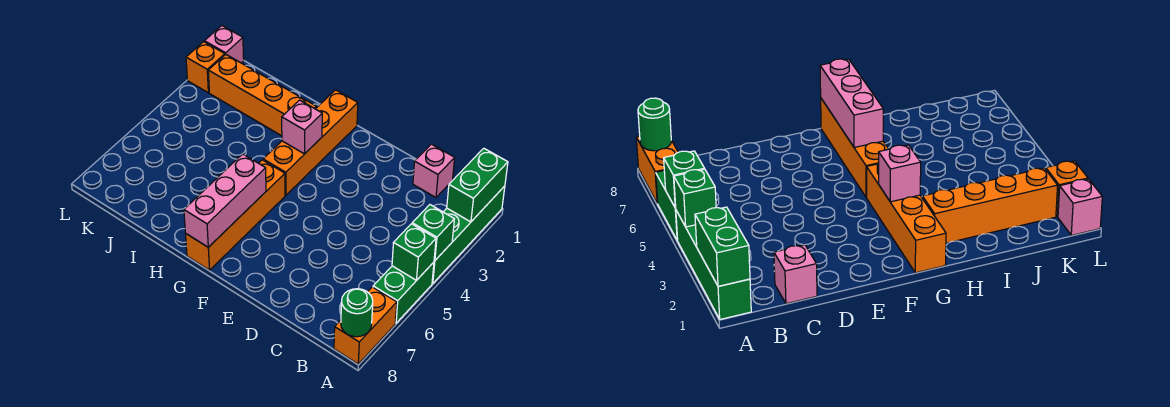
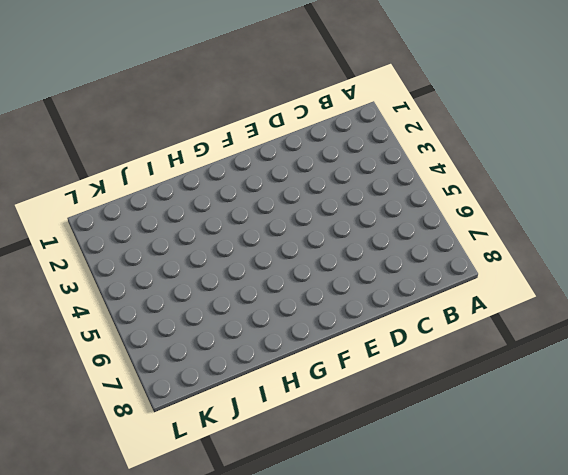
none -> green 1x4 brick [432,186,505,284]
none -> green 1x2 brick [373,262,434,323]
none -> orange 1x2 brick [334,287,397,364]

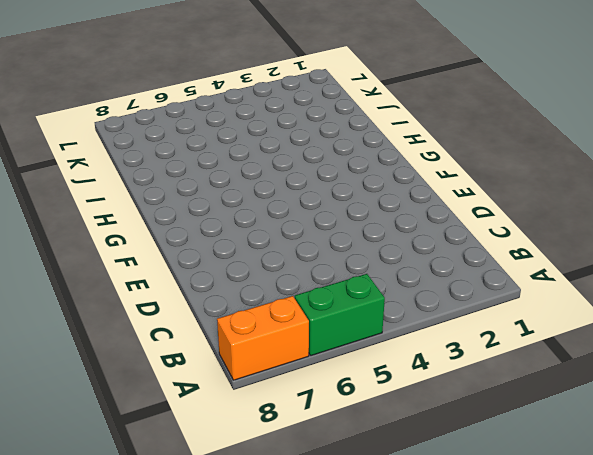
none -> green 1x4 brick [432,186,505,284]
none -> pink 1x1 brick [413,144,455,197]
none -> orange 1x4 brick [263,90,358,195]

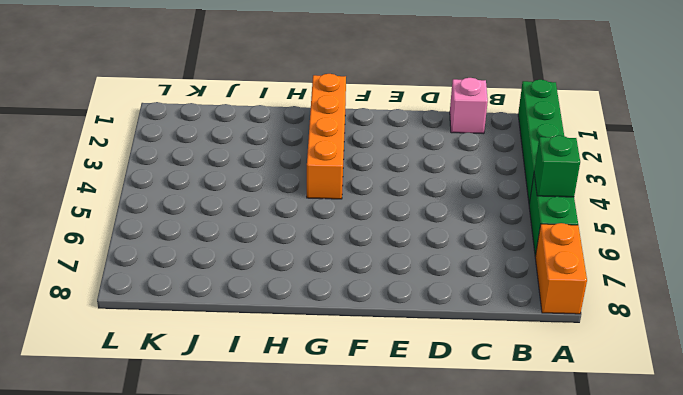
none -> orange 1x4 brick [186,160,285,270]
none -> orange 1x4 brick [208,55,316,136]
none -> pink 1x1 brick [205,26,244,63]

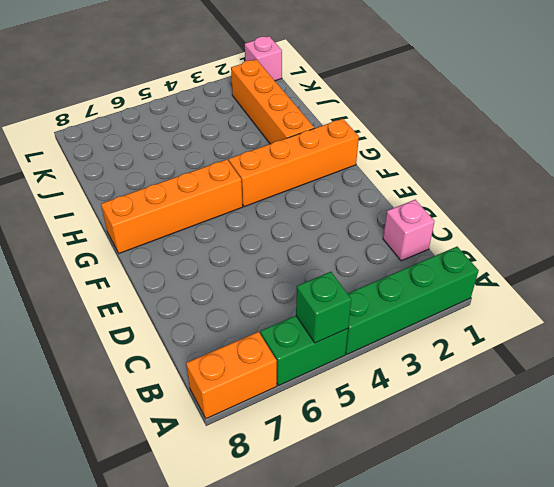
none -> orange 1x1 brick [186,42,225,93]
none -> green 1x2 brick [447,148,508,222]
none -> green 1x1 brick [412,205,454,260]

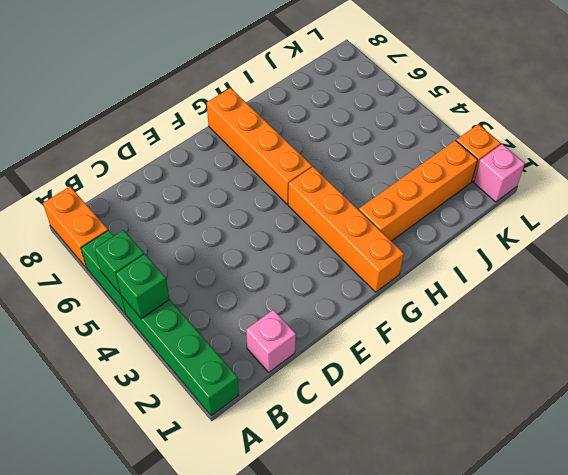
none -> green 1x2 brick [447,148,508,222]
none -> green 1x1 round brick [341,289,373,337]
none -> pink 1x1 brick [282,100,322,154]

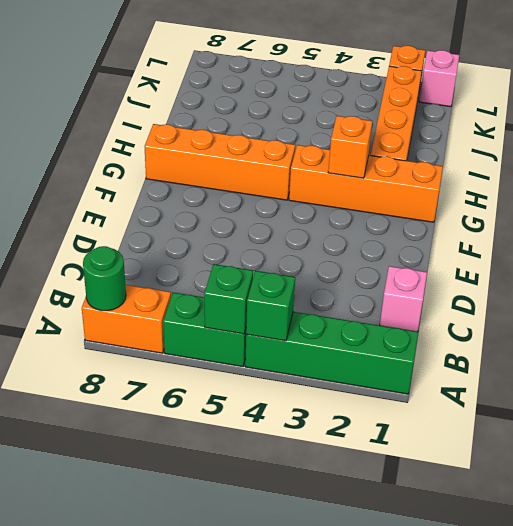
orange 1x1 brick [328,116,372,178] -> pink 1x1 brick [282,100,322,154]
none -> green 1x2 brick [447,148,508,222]
none -> pink 1x3 brick [184,154,266,247]

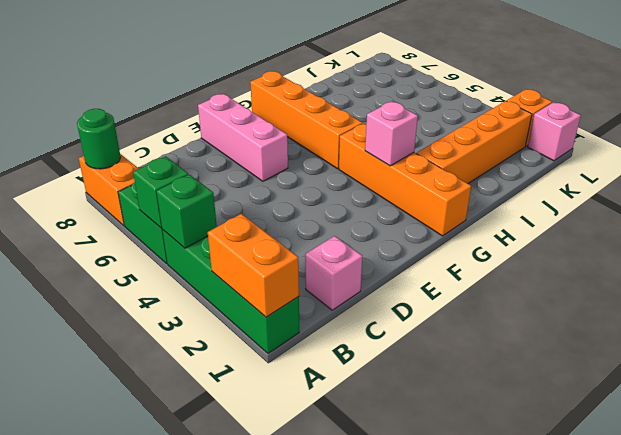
orange 1x2 brick [208,214,299,317] -> green 1x2 brick [447,148,508,222]
pink 1x3 brick [198,94,288,181] -> pink 1x3 brick moved to [184,154,266,247]

